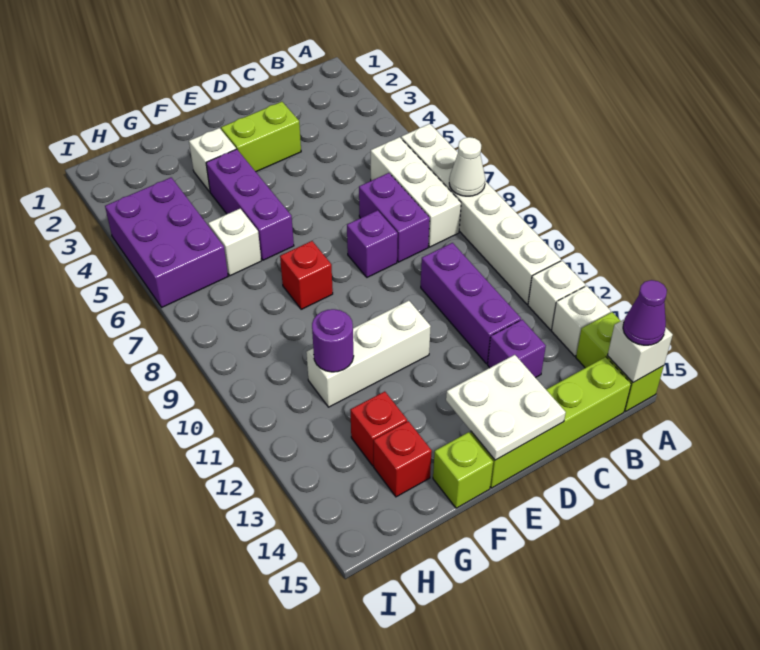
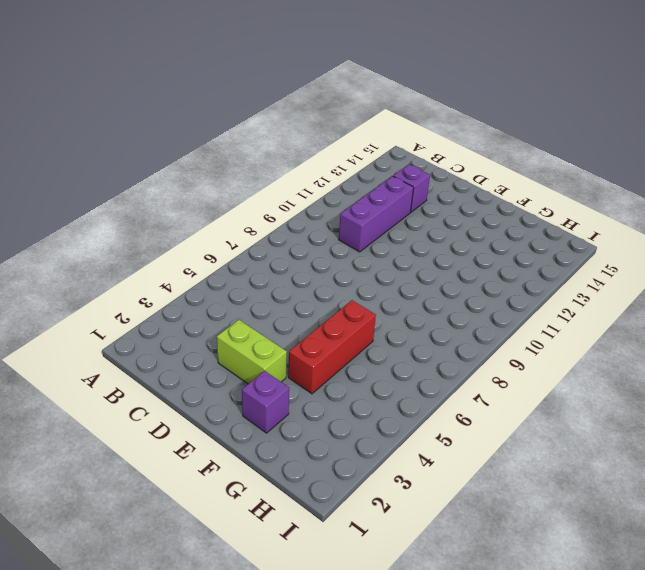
purple 1x1 brick [242,371,289,433] -> purple 1x1 brick moved to [347,210,398,277]
red 1x3 brick [288,300,376,394] -> purple 1x3 brick [206,149,294,260]
none -> white 1x6 brick [401,124,561,304]
none -> white 1x1 brick [528,261,585,330]
none -> white 1x1 brick [552,286,611,356]

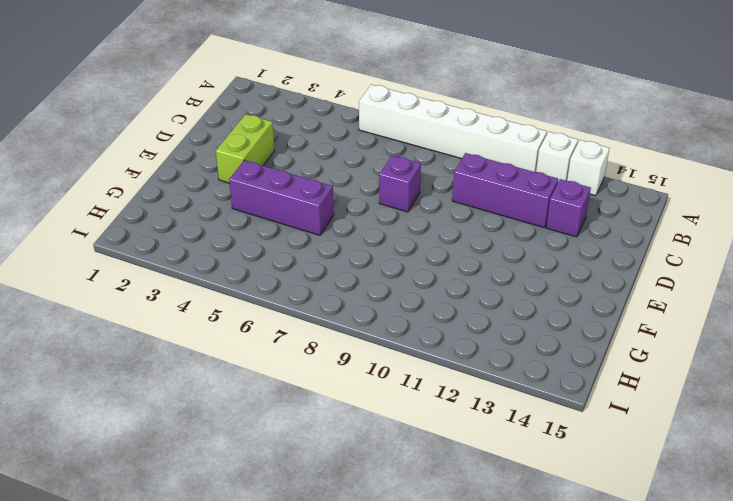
none -> lime 1x2 brick [576,312,664,411]
none -> white 1x3 brick [371,137,461,247]
none -> lime 1x4 brick [470,357,631,488]

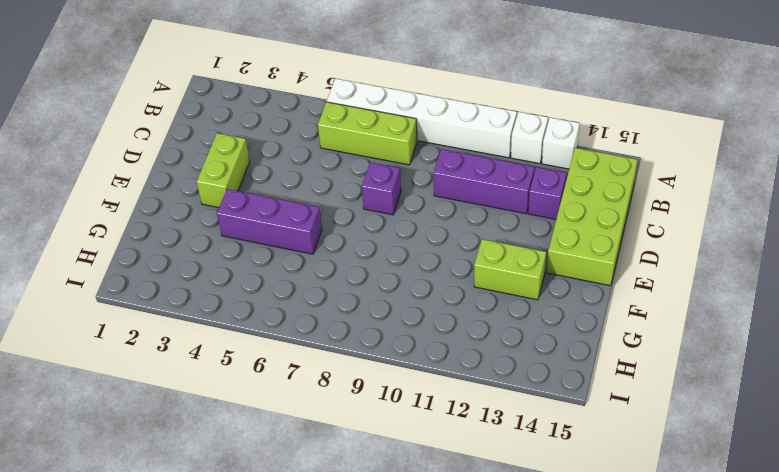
lime 1x3 brick [318,102,417,165] -> white 1x3 brick [371,137,461,247]
lime 2x4 brick [547,148,637,286] -> lime 1x4 brick [470,357,631,488]
lime 1x2 brick [474,239,546,300] -> lime 1x2 brick moved to [576,312,664,411]
none -> purple 1x2 brick [359,173,430,262]
none -> white 1x3 brick [306,301,431,407]
none -> white 1x1 brick [189,128,236,192]

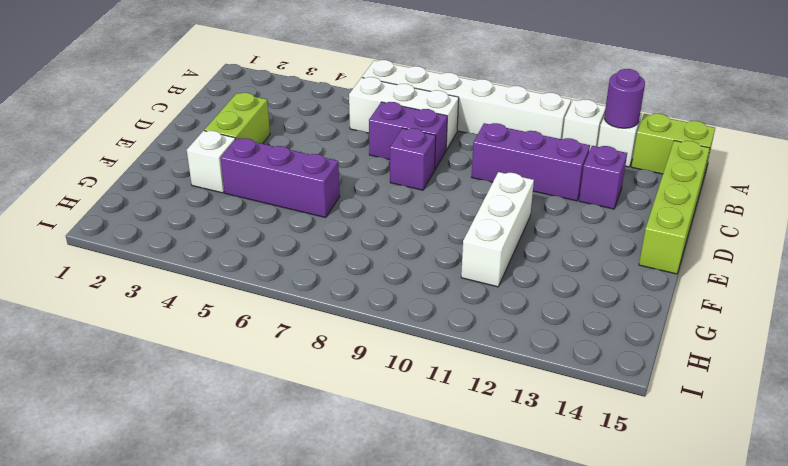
purple 1x1 round brick [604,69,645,128] -> purple 1x1 round brick moved to [312,309,354,372]
none -> red 1x1 brick [280,241,333,309]
none -> lime 1x1 brick [433,432,493,508]
none -> white 1x1 brick [208,209,261,276]

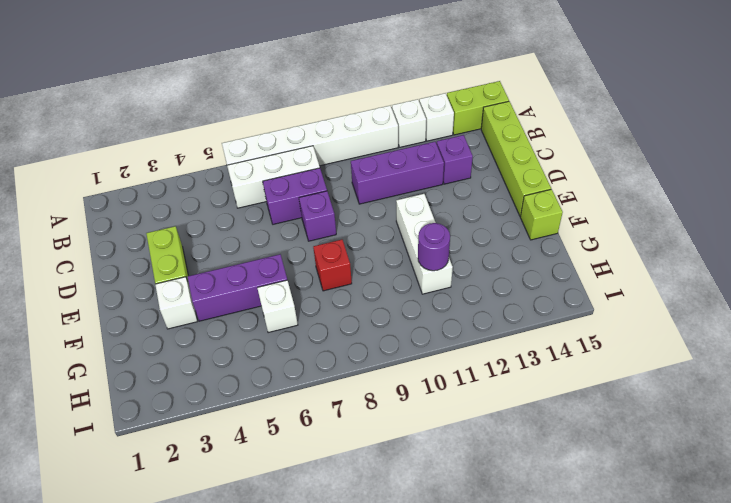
none -> red 1x1 brick [350,391,407,466]
none -> red 1x1 brick [374,421,432,497]
none -> purple 2x3 brick [105,178,228,307]

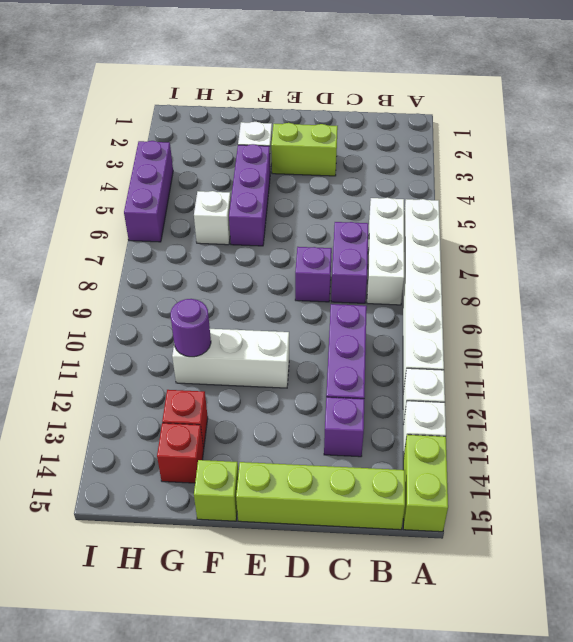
purple 1x3 brick [124,141,173,242] -> purple 2x3 brick [105,178,228,307]
none -> red 1x1 brick [280,241,333,309]
none -> white 1x1 cone [449,137,485,196]
none -> white 1x1 brick [607,319,673,383]

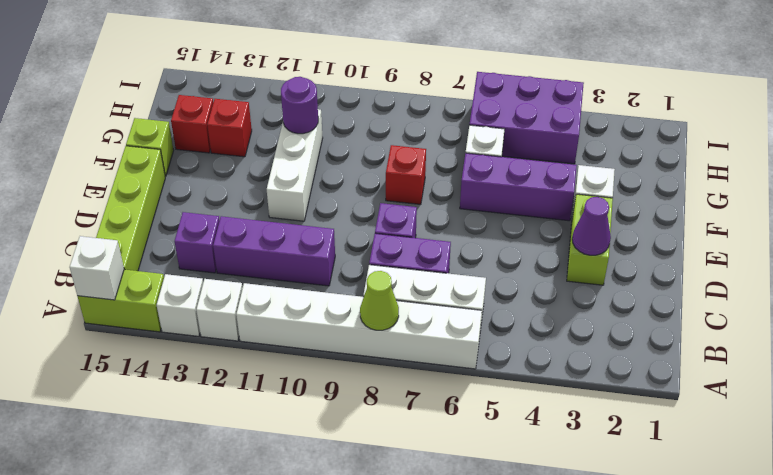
lime 1x1 cone [360,271,399,330] -> white 1x1 cone [449,137,485,196]
purple 1x1 cone [572,197,611,255] -> purple 1x1 cone moved to [623,280,667,345]
none -> white 2x2 plate [446,355,566,460]

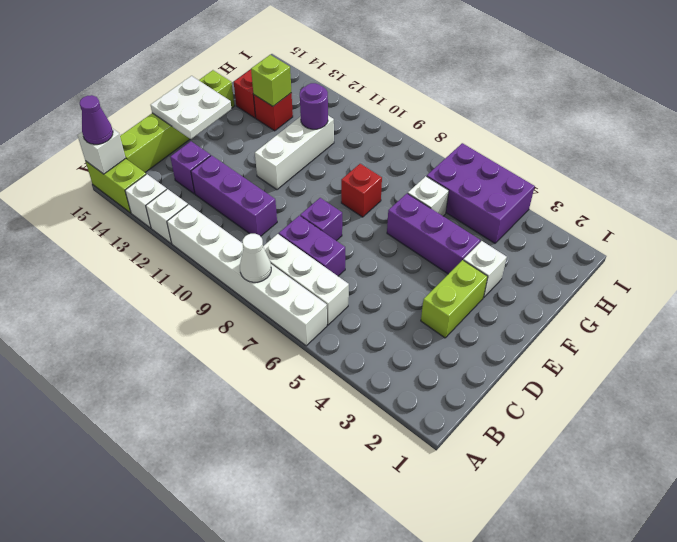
lime 1x1 brick [251,55,291,106] -> none

